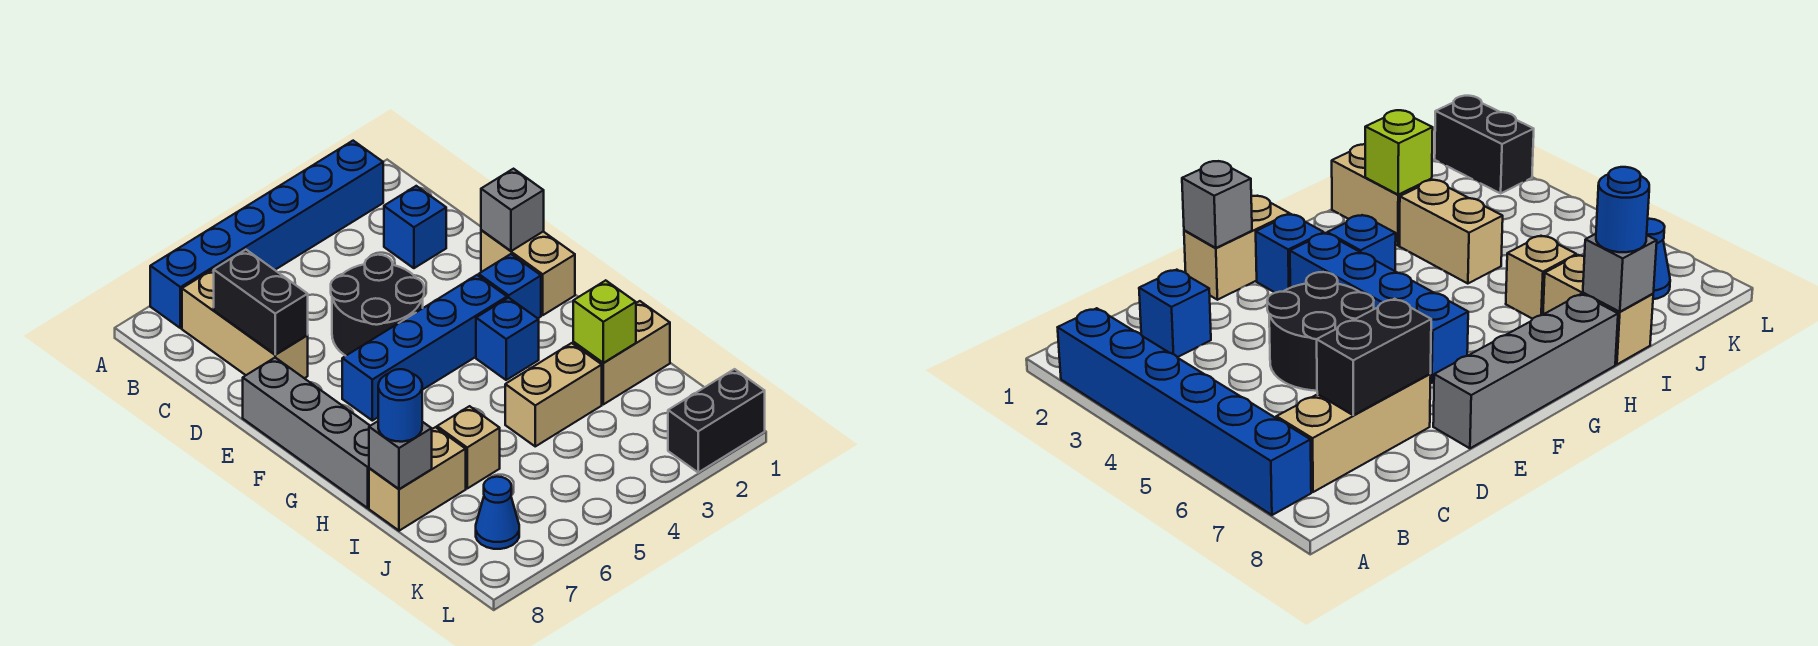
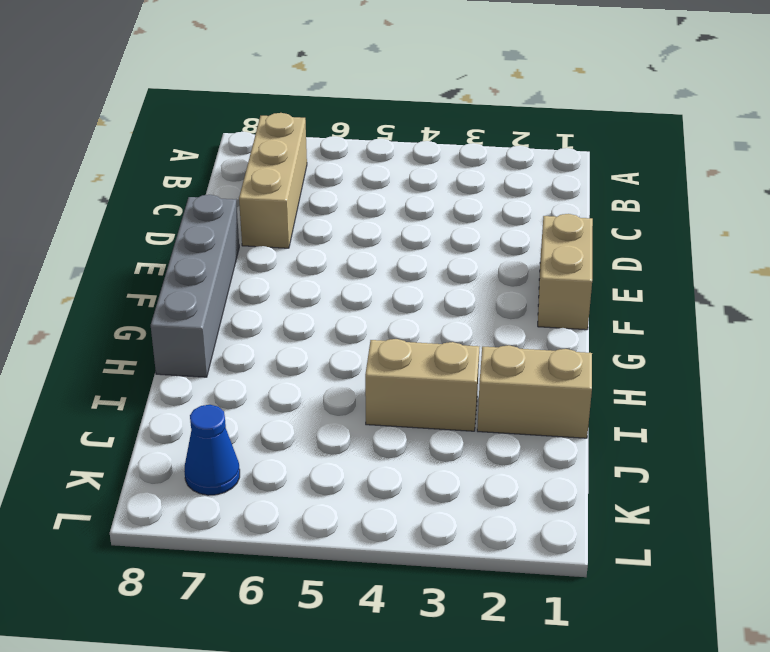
none -> blue 1x6 brick [150,141,383,328]
none -> blue 1x1 brick [384,186,446,268]
none -> black 2x2 round brick [331,255,424,356]

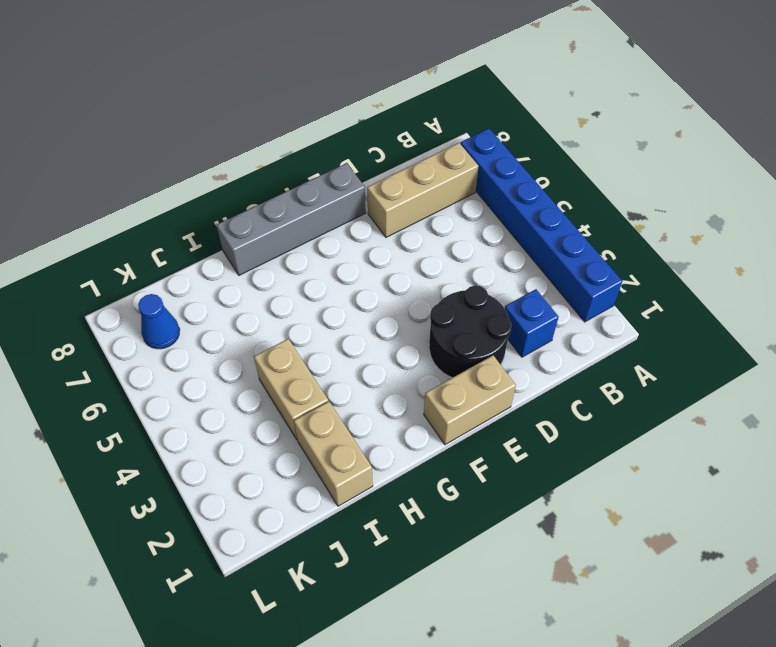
black 2x2 round brick [429,285,512,378] -> black 2x2 round brick moved to [331,255,424,356]
none -> blue 1x1 brick [479,254,541,318]
none -> blue 1x4 brick [342,275,507,421]
none -> blue 1x1 brick [476,298,539,380]

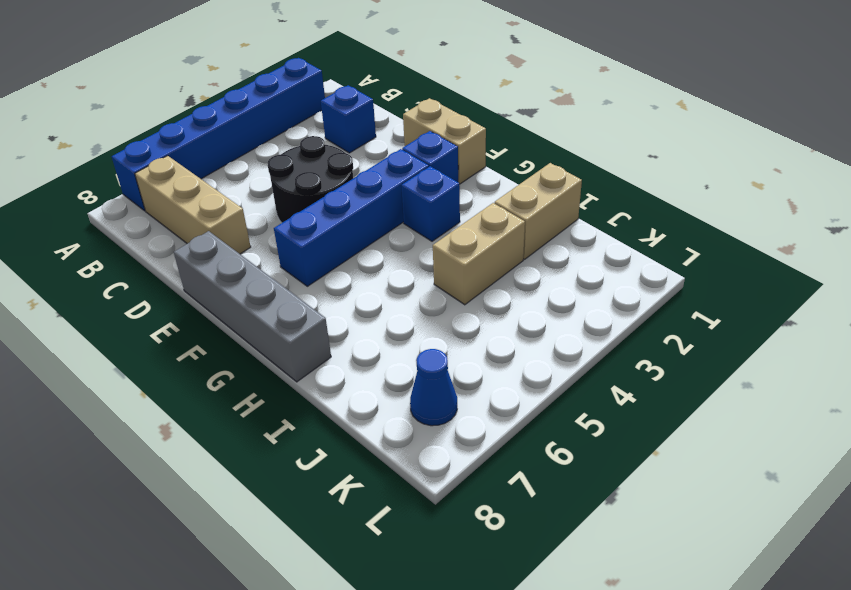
none -> tan 1x1 brick [437,406,500,488]
none -> tan 1x2 brick [369,427,466,531]
none -> black 1x2 brick [668,369,765,472]

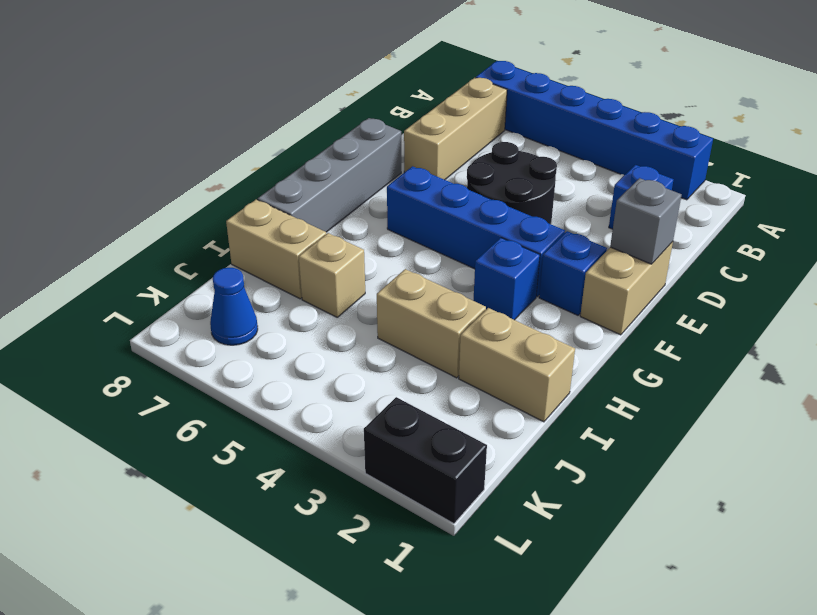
none -> black 1x2 brick [214,250,308,354]
none -> lime 1x1 brick [573,280,636,363]
none -> grey 1x1 brick [369,421,432,489]

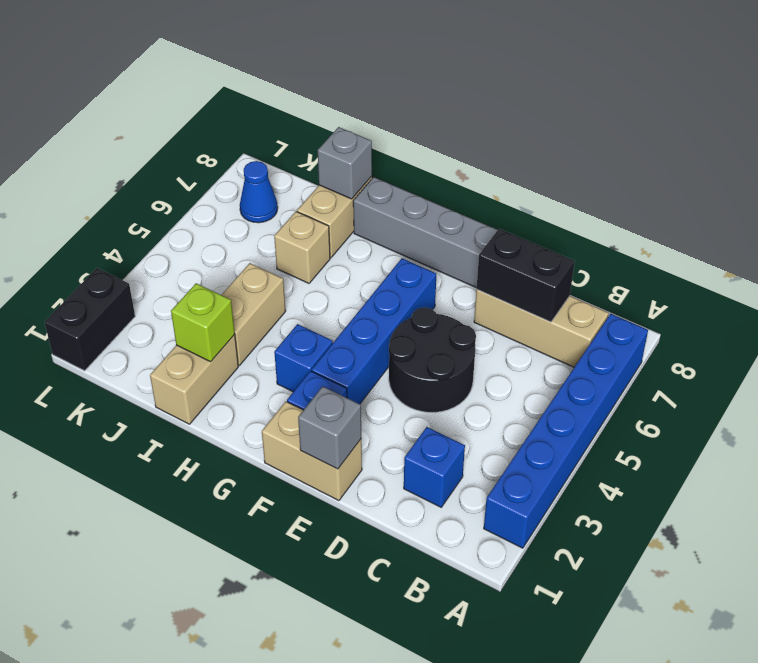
none -> blue 1x1 round brick [378,369,422,442]

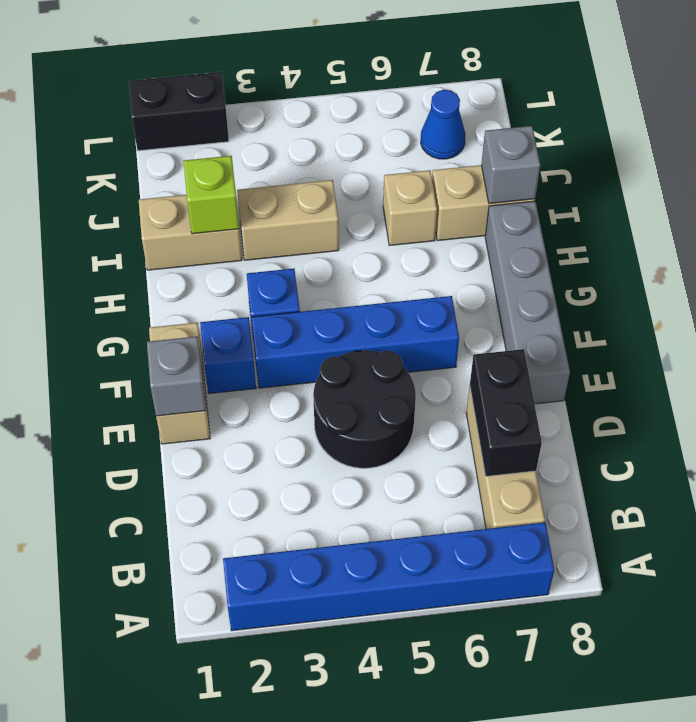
none -> blue 1x1 brick [384,186,446,268]
none -> blue 1x1 round brick [378,369,422,442]

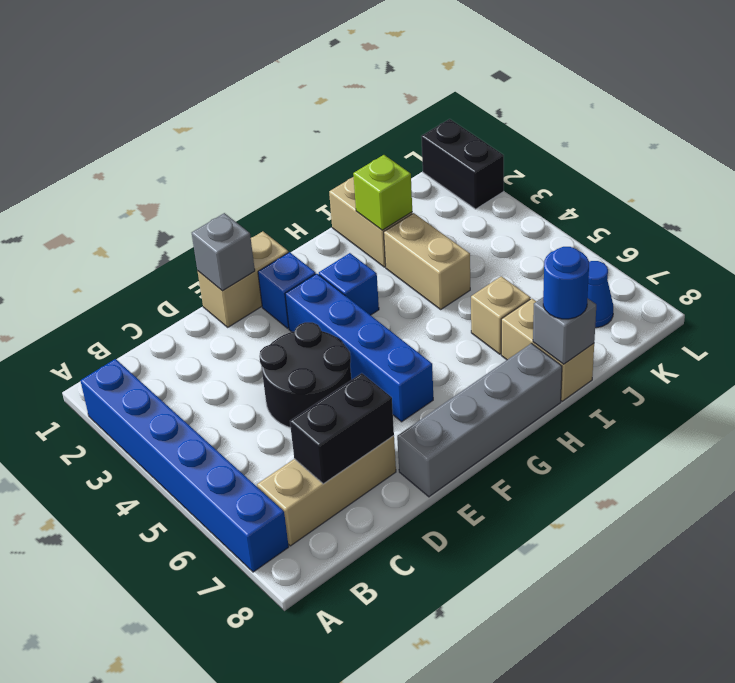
none -> blue 1x1 brick [384,186,446,268]

